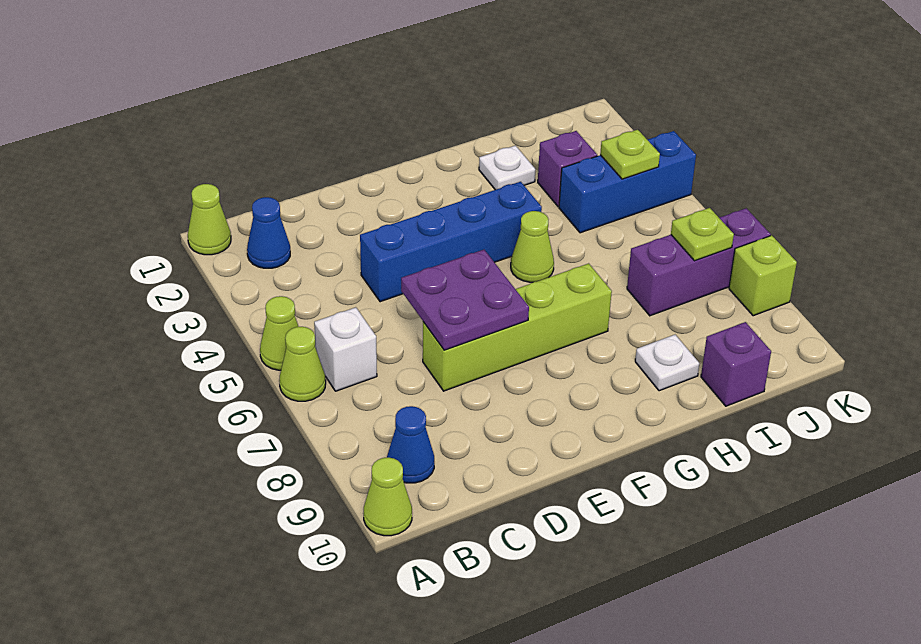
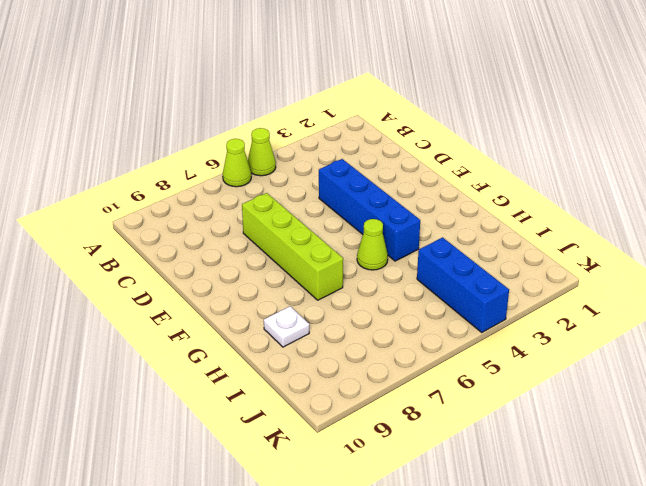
none -> lime 1x1 cone [188,184,231,255]
none -> lime 1x1 cone [363,457,412,536]
none -> blue 1x1 cone [247,197,290,268]

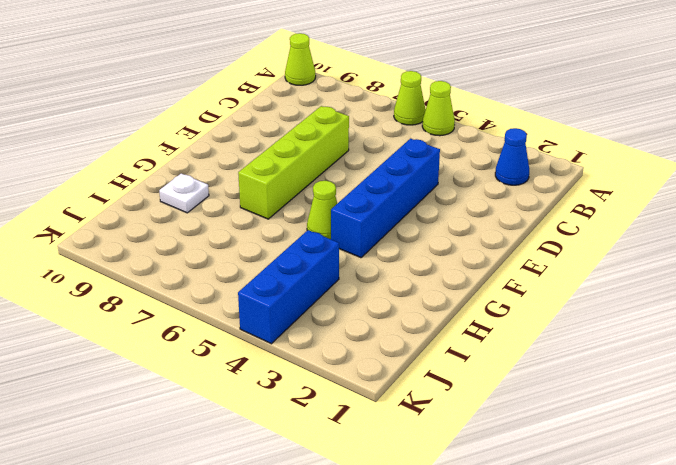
none -> lime 1x1 cone [188,184,231,255]
none -> white 1x1 brick [314,307,377,391]
none -> blue 1x1 cone [387,406,434,483]

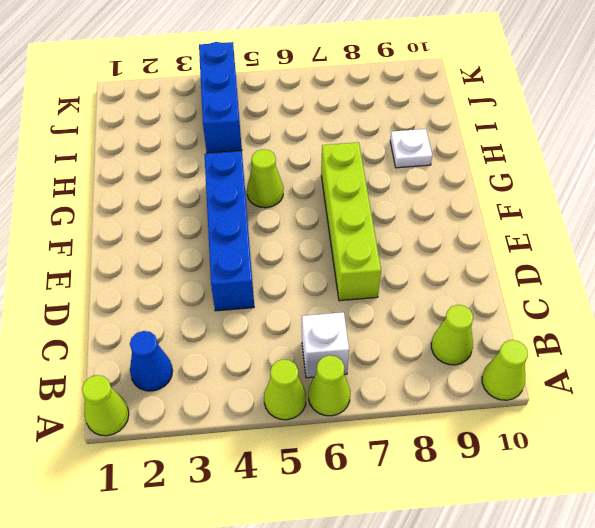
lime 1x1 cone [431,305,473,365] -> blue 1x1 cone [387,406,434,483]
none -> white 1x1 plate [479,145,535,190]
none -> purple 1x1 brick [538,131,597,207]
none -> purple 1x3 brick [627,208,771,316]

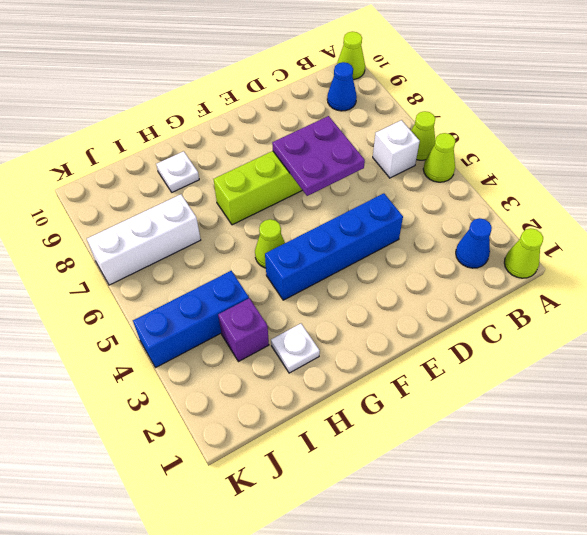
white 1x3 brick [87,194,201,285] -> purple 1x3 brick [627,208,771,316]
none -> purple 1x1 brick [701,322,771,406]
none -> lime 1x1 brick [729,235,797,316]
none -> lime 1x1 plate [600,130,660,179]

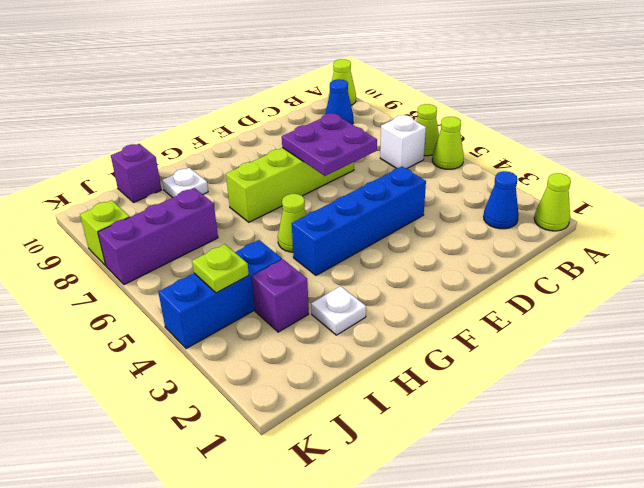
none -> lime 1x1 plate [671,208,734,261]

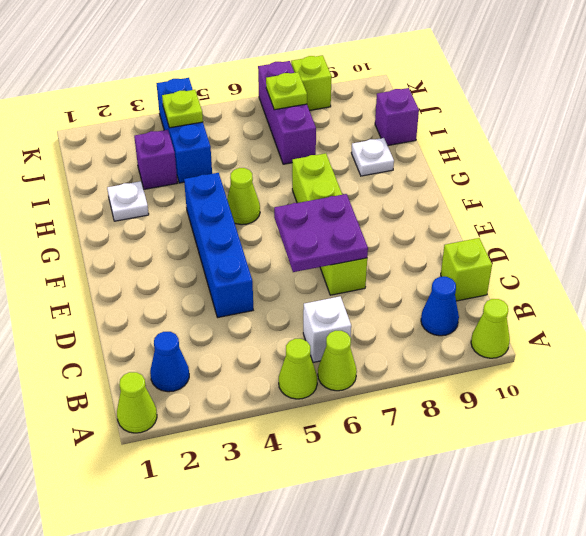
lime 1x1 brick [441,238,492,301] -> none

